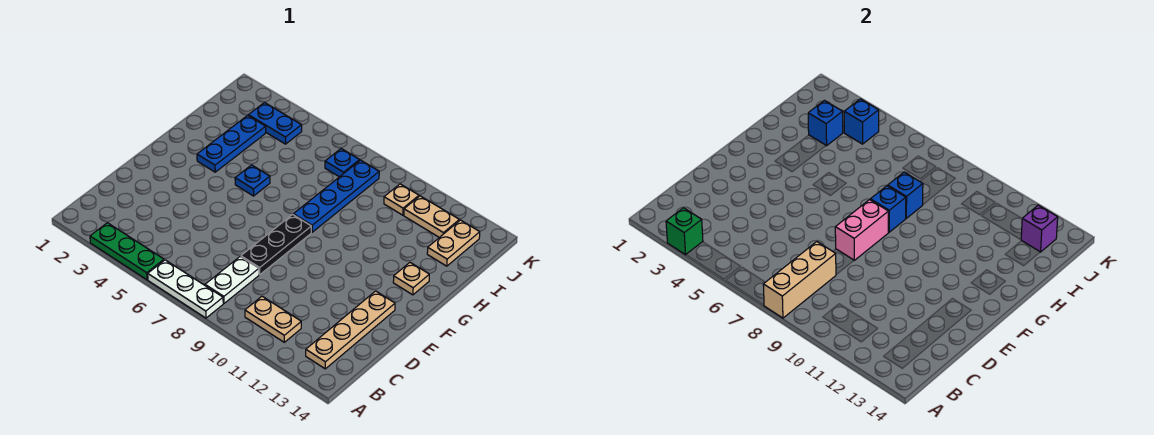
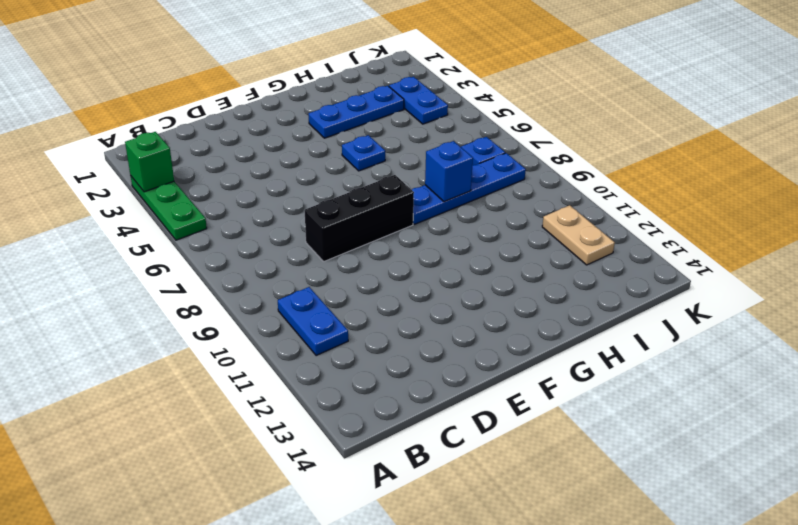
blue 1x2 plate [278,287,348,356] -> tan 1x2 plate [245,296,301,342]
black 1x3 brick [305,175,414,261] -> black 1x3 plate [241,215,311,275]
none -> white 1x3 plate [148,260,223,318]
none -> white 1x2 plate [205,257,259,303]
none -> tan 1x4 plate [306,291,395,369]

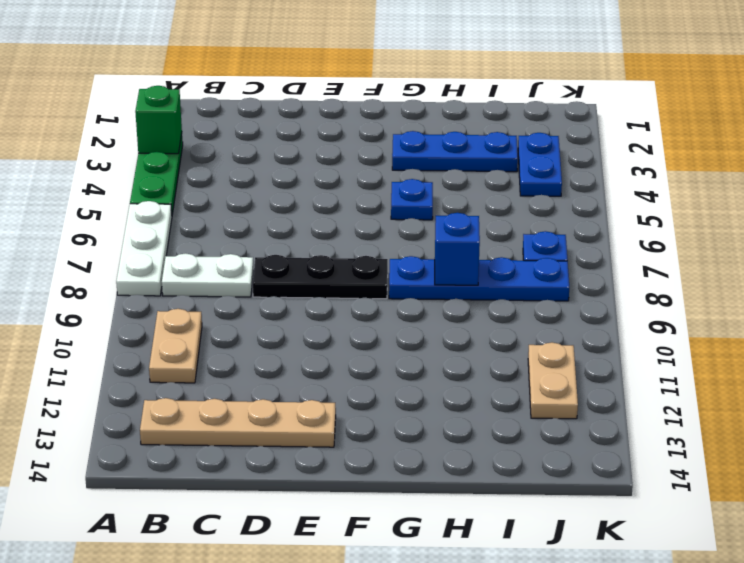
none -> tan 1x1 plate [393,263,429,295]
none -> tan 1x2 plate [427,220,480,266]
none -> tan 1x1 plate [384,184,419,215]

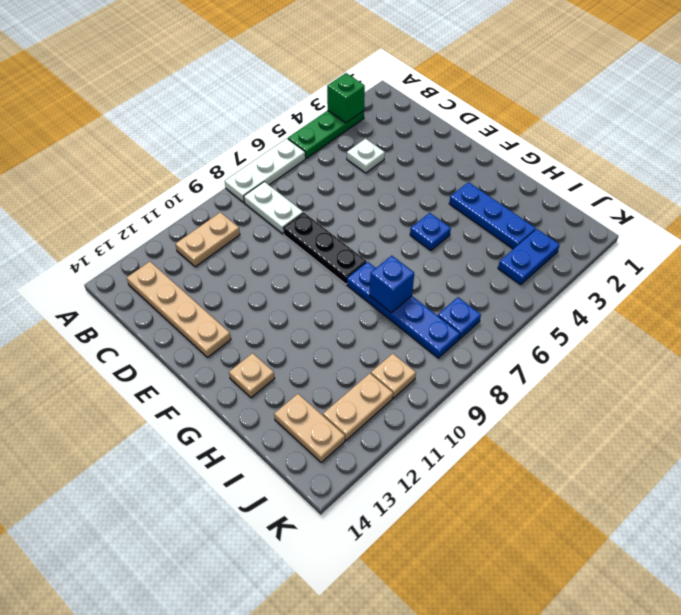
white 1x1 plate [347,139,385,173] -> none
none -> tan 1x3 brick [763,242,836,318]
none -> pink 1x2 brick [835,200,888,260]
none -> blue 1x1 brick [870,186,906,232]

